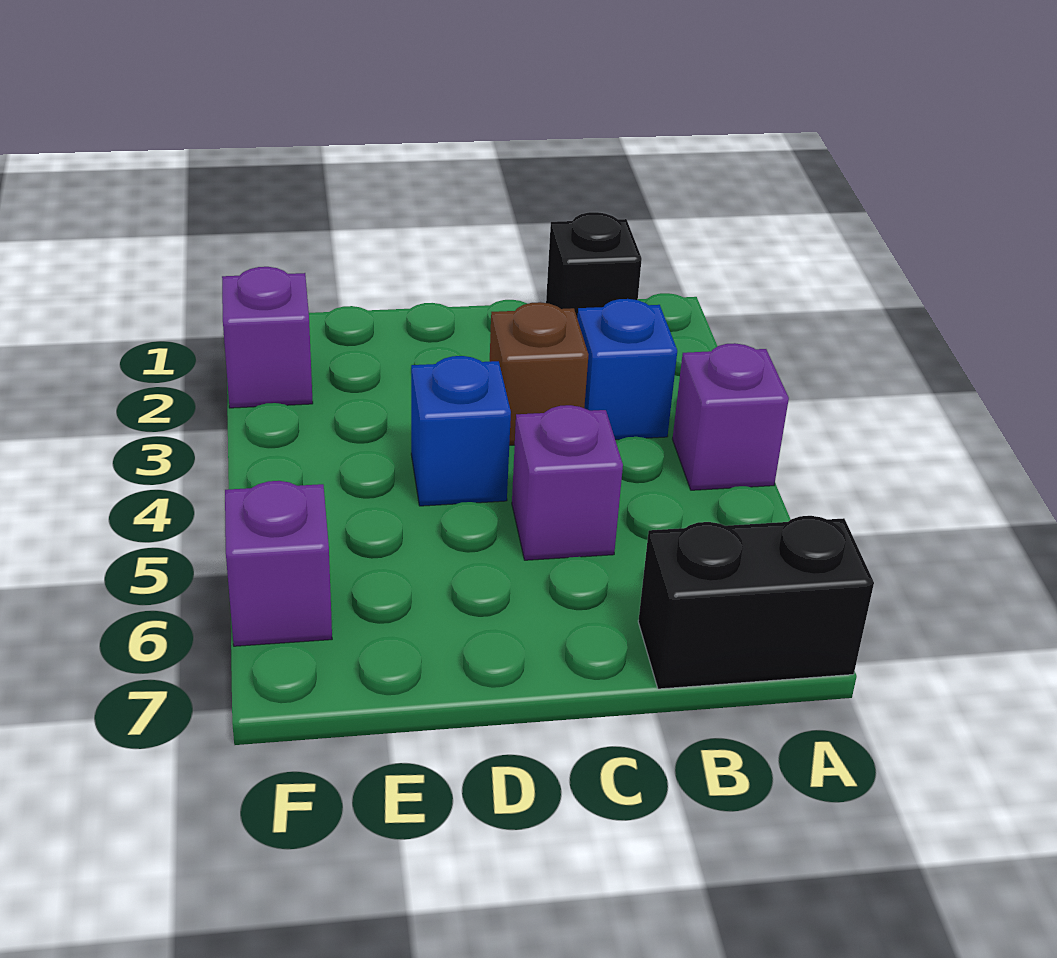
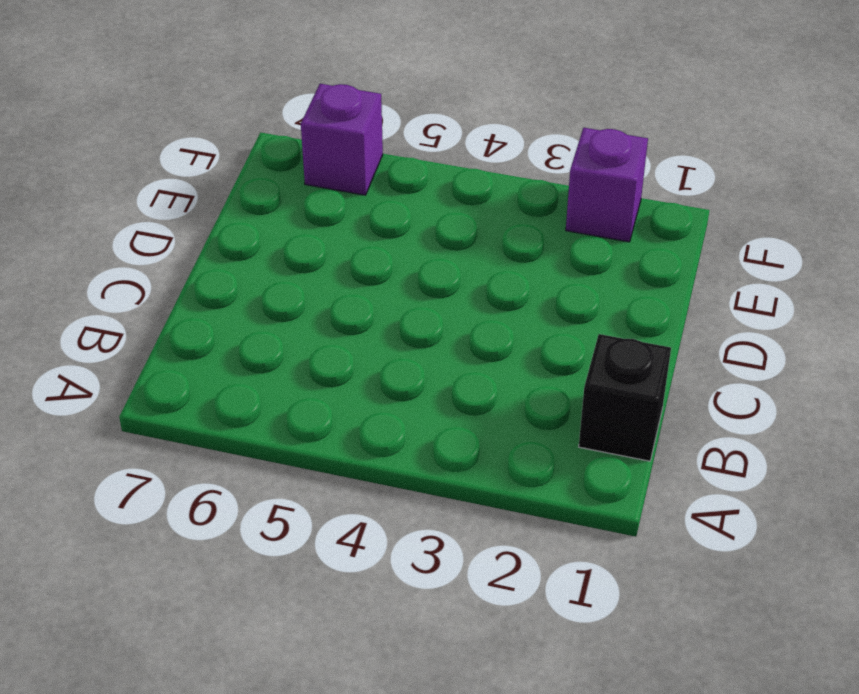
none -> purple 1x1 brick [673,343,789,490]
none -> black 1x2 brick [638,516,874,689]

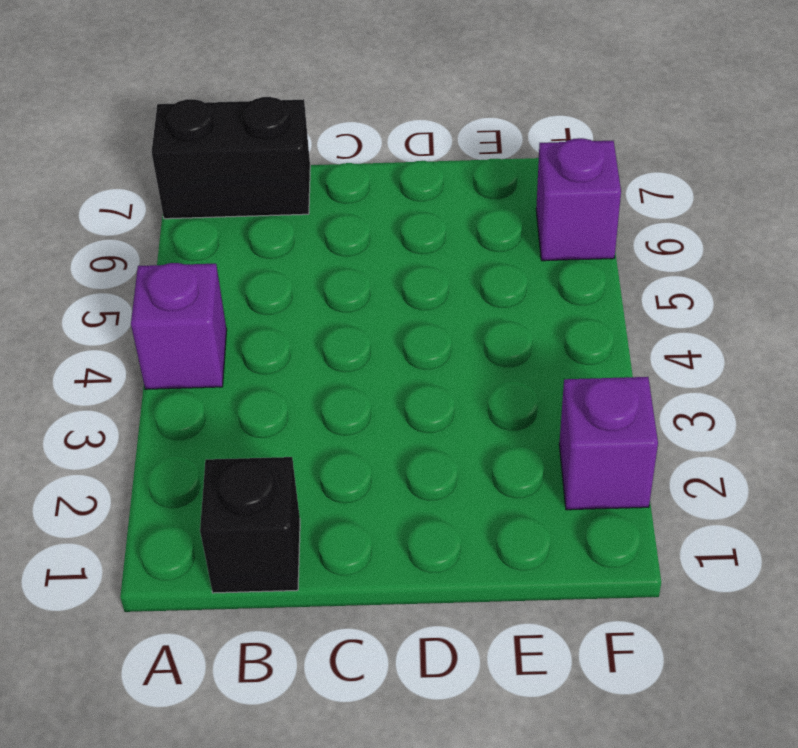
none -> blue 1x1 brick [577,299,677,440]
none -> brown 1x1 brick [490,302,588,445]

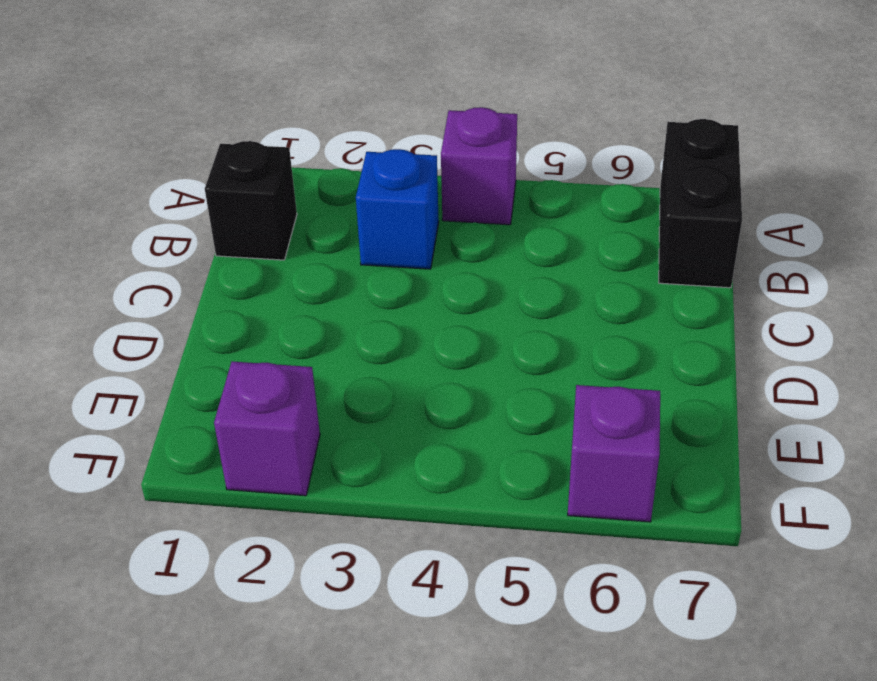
none -> brown 1x1 brick [490,302,588,445]
none -> purple 1x1 brick [512,405,623,560]

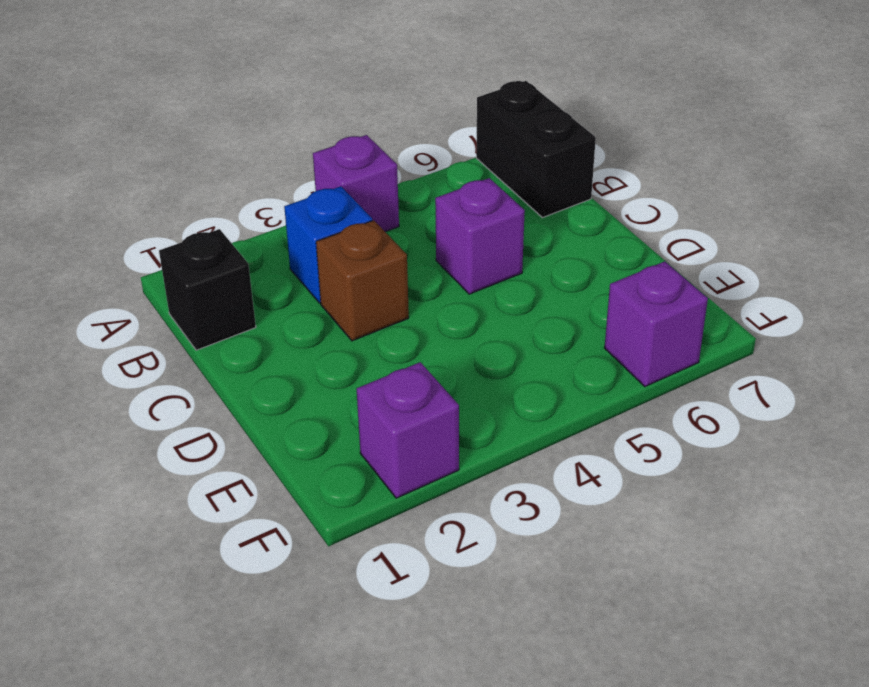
none -> blue 1x1 brick [411,356,511,506]

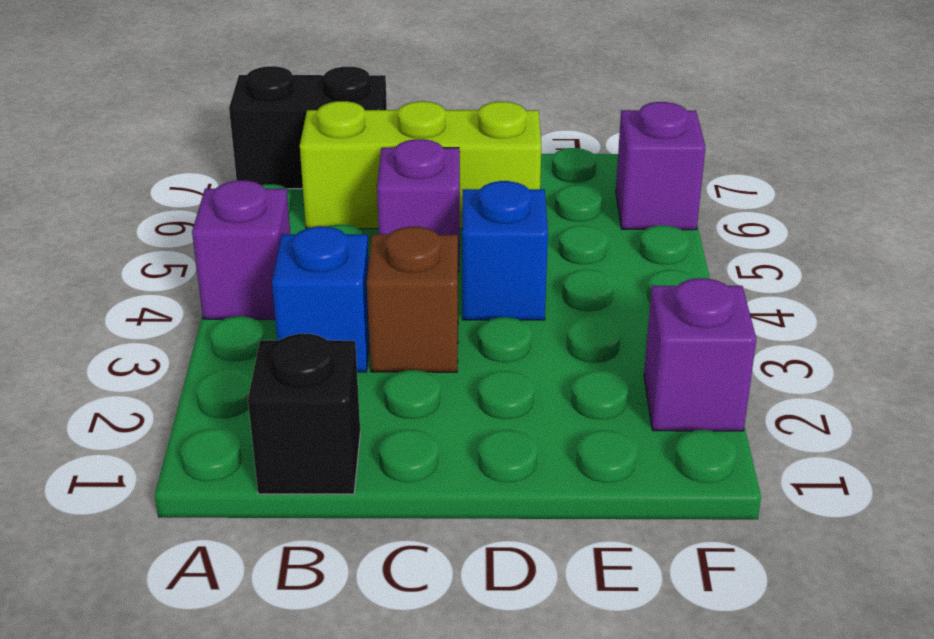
lime 1x3 brick [300,101,541,229] -> none

